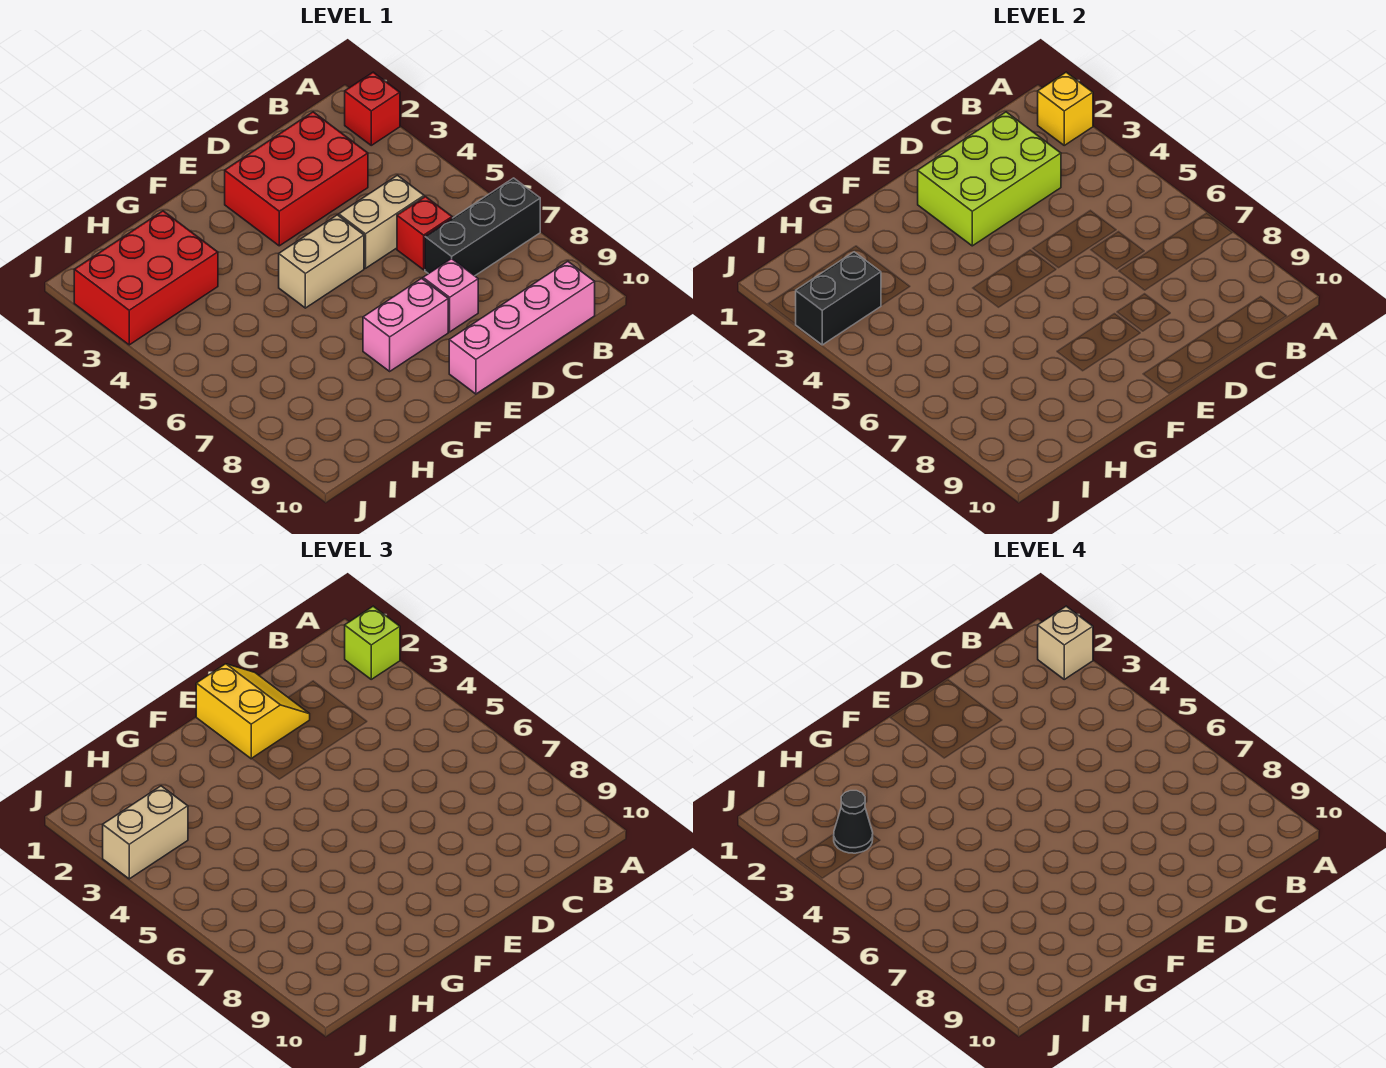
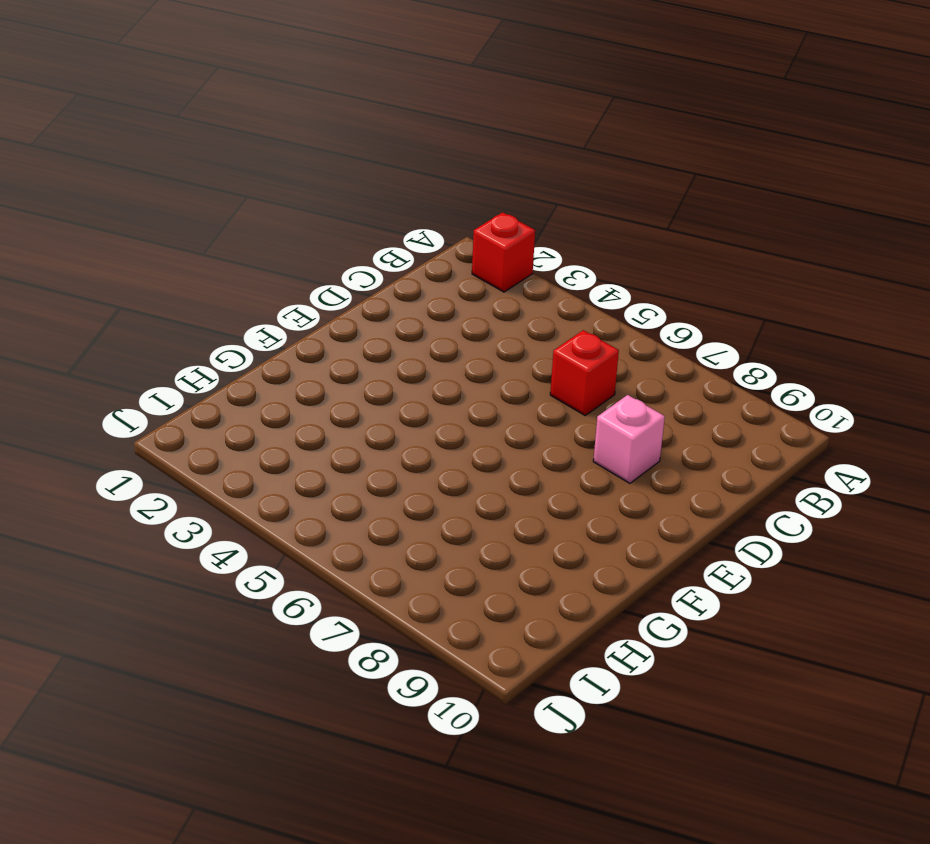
none -> black 1x3 brick [425,178,540,276]
none -> pink 1x4 brick [449,261,595,394]
none -> red 2x3 brick [225,112,368,246]

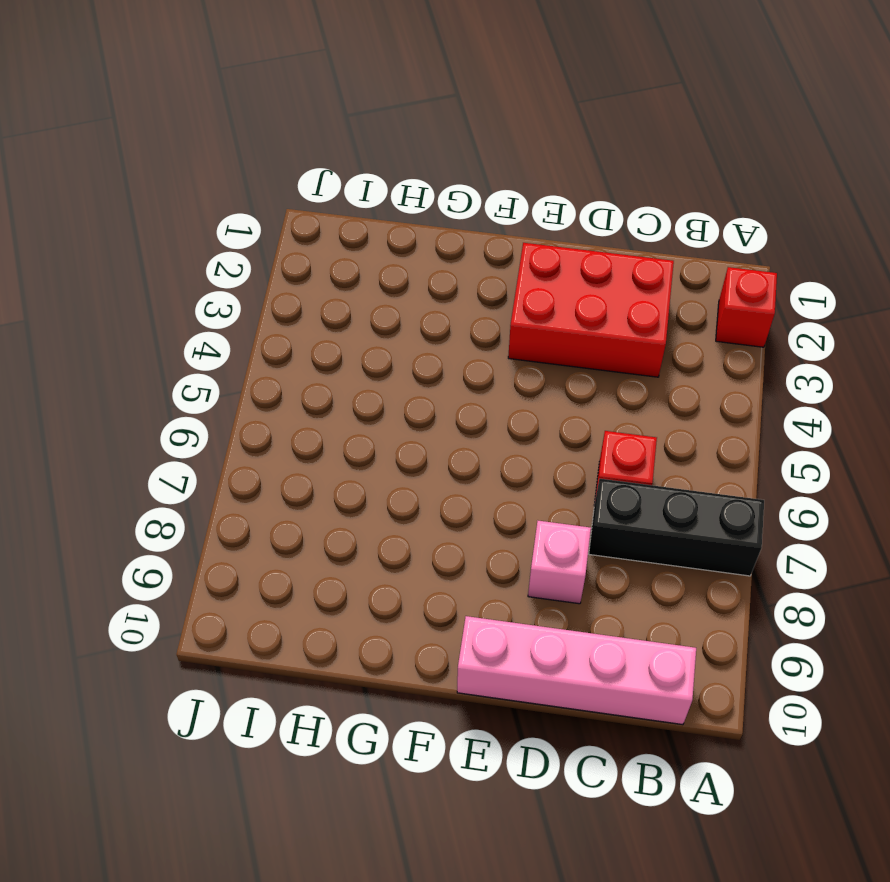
none -> tan 1x2 brick [339,175,424,268]
none -> tan 1x2 brick [279,215,364,308]
none -> pink 1x2 brick [363,278,448,371]

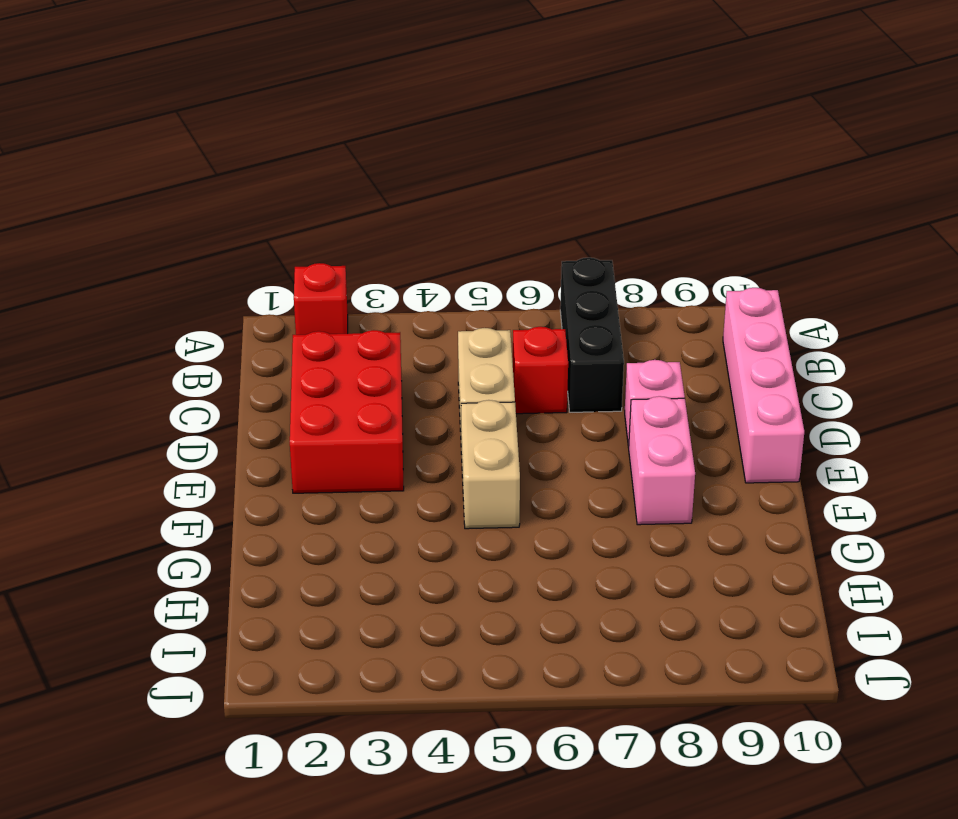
none -> red 2x3 brick [74,211,218,345]
none -> yellow 1x1 brick [1038,72,1093,145]
none -> lime 2x3 brick [918,112,1061,246]

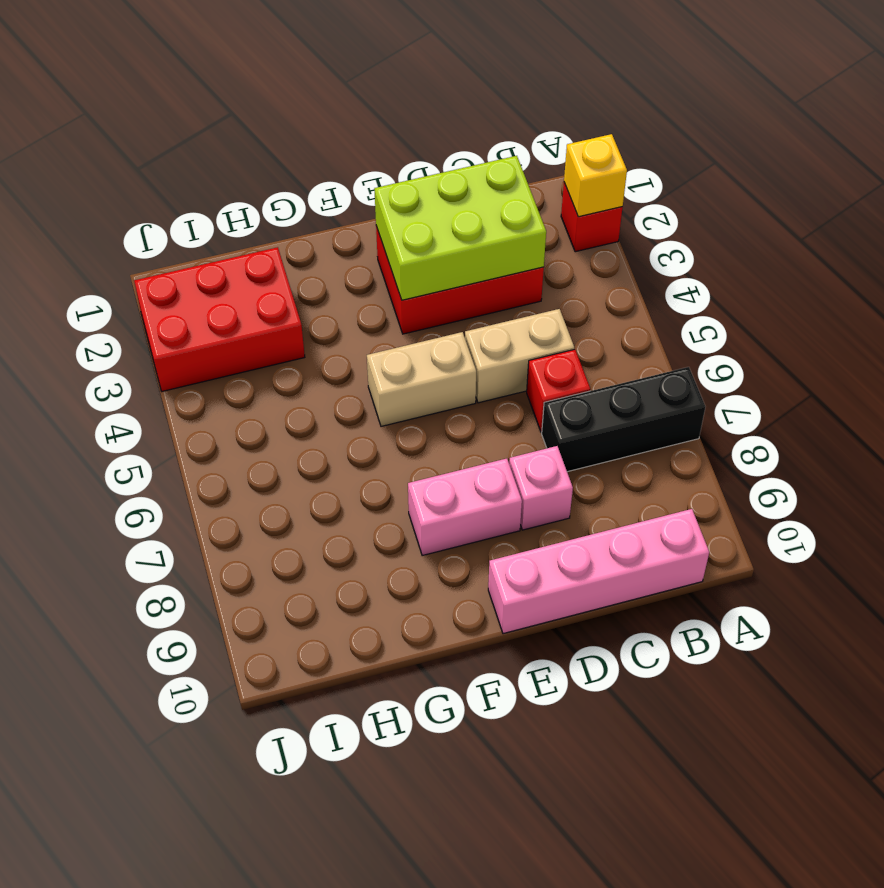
none -> black 1x2 brick [796,252,881,345]
none -> lime 1x1 brick [345,606,400,679]
none -> yellow 2x2 slope [196,664,310,759]

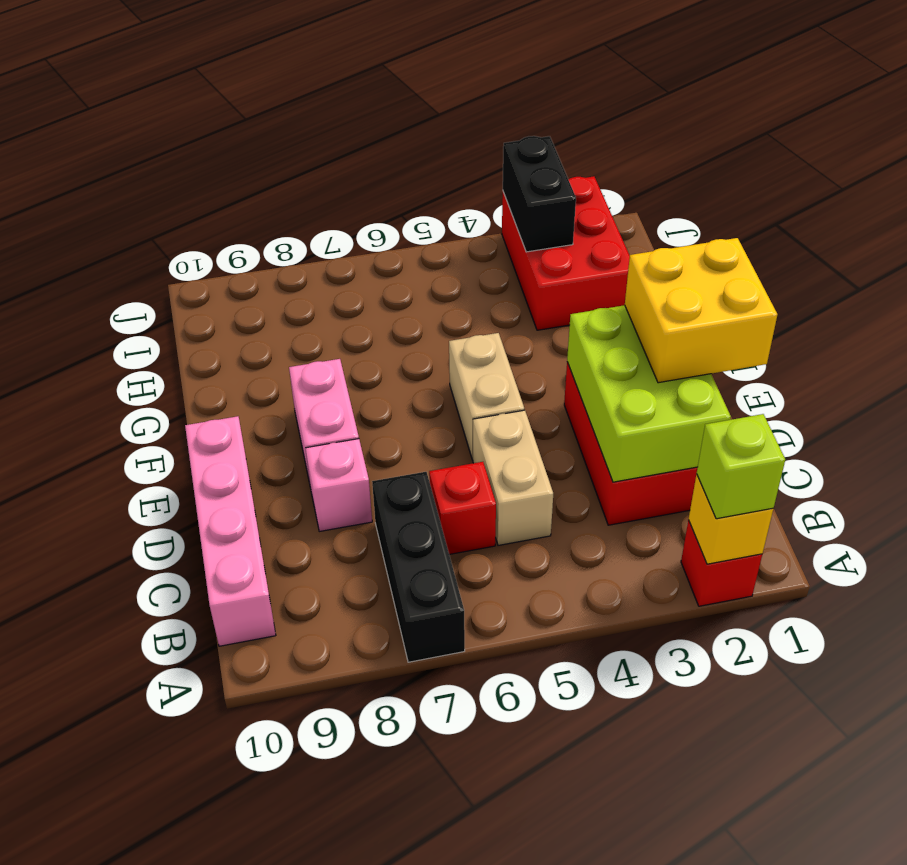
yellow 2x2 brick [625,238,777,383] -> yellow 2x2 slope [196,664,310,759]
none -> tan 1x2 brick [103,786,188,879]
none -> tan 1x1 brick [1038,606,1093,679]
none -> black 1x1 cone [834,791,873,853]

